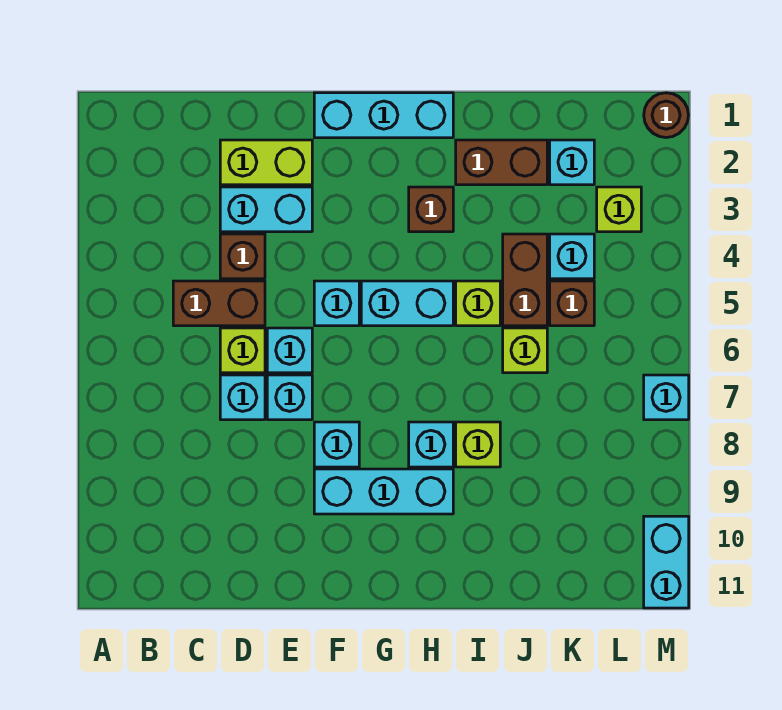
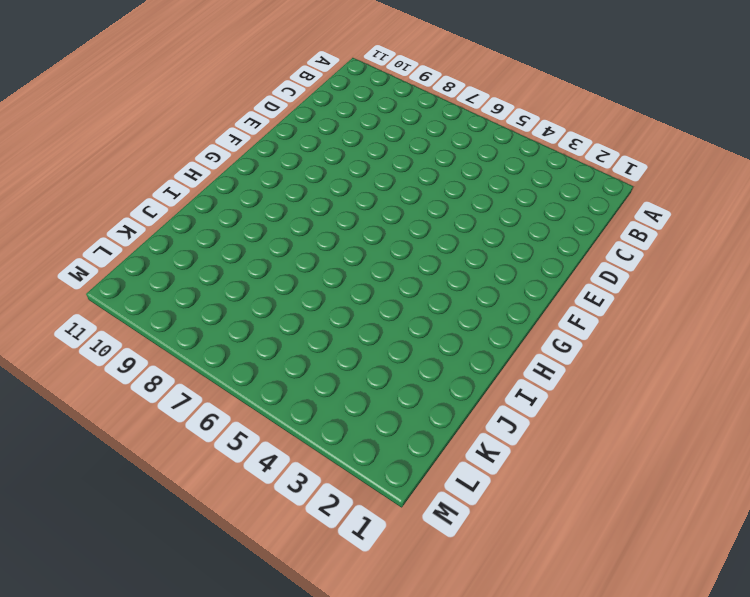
none -> brown 1x2 brick [173,281,265,326]
none -> lime 1x2 brick [220,140,312,185]
none -> cyan 1x2 brick [220,187,312,232]

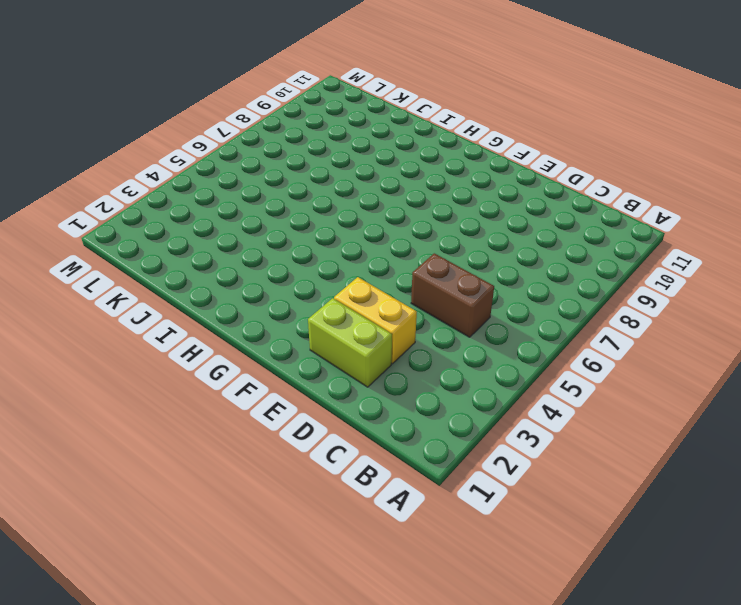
yellow 1x2 brick [334,277,417,364] -> cyan 1x2 brick [220,187,312,232]
none -> brown 1x1 brick [220,234,265,279]
none -> lime 1x1 brick [220,328,265,373]
none -> cyan 1x1 brick [220,375,265,420]

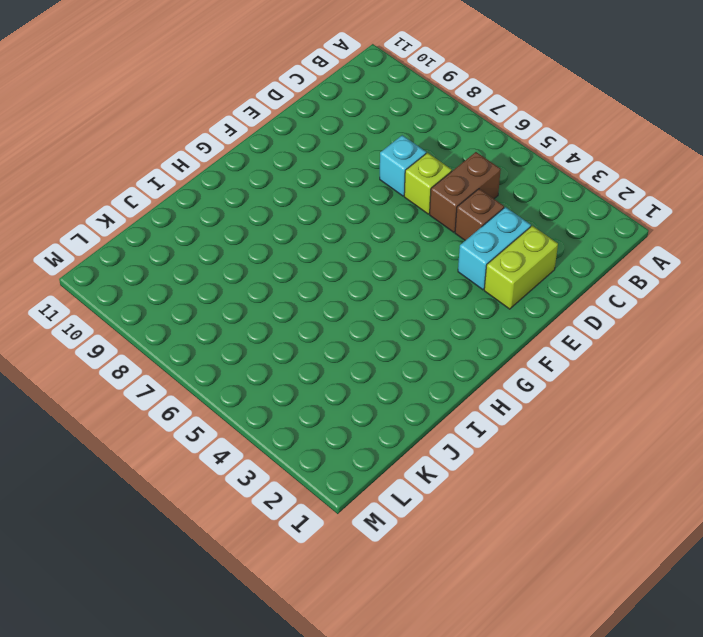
none -> cyan 1x1 brick [267,328,312,373]
none -> cyan 1x1 brick [267,375,312,420]
none -> cyan 1x3 brick [314,93,453,138]

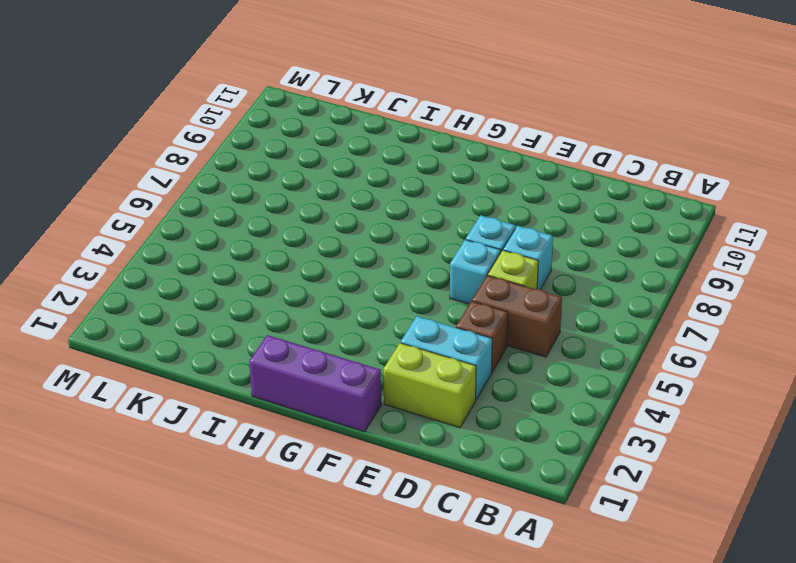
purple 1x3 brick [249,335,381,432] -> cyan 1x3 brick [314,93,453,138]
none -> cyan 1x1 brick [314,281,359,326]
none -> cyan 1x1 brick [314,422,359,467]
none -> cyan 1x3 brick [314,469,453,514]

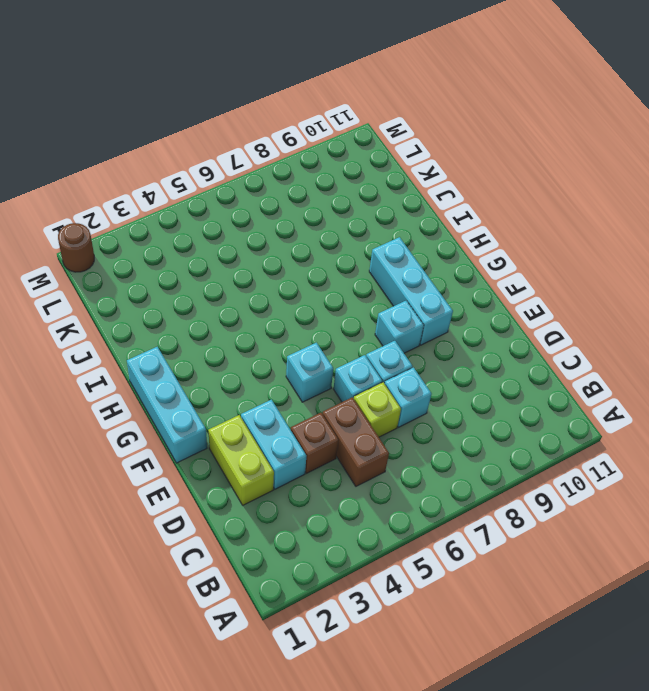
none -> cyan 1x2 brick [361,281,453,326]
none -> brown 1x1 brick [409,187,453,232]
none -> cyan 1x1 brick [409,422,453,467]

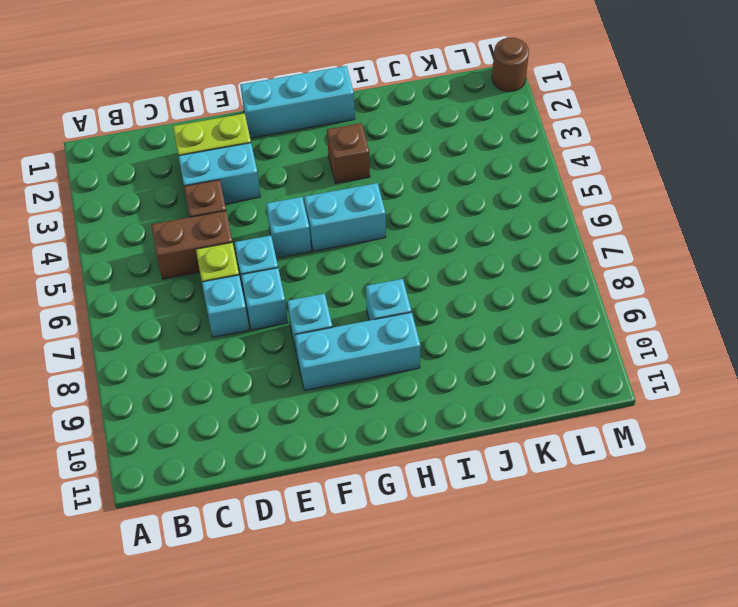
none -> brown 1x2 brick [456,140,547,185]
none -> lime 1x1 brick [456,281,500,326]
none -> lime 1x1 brick [456,422,500,467]

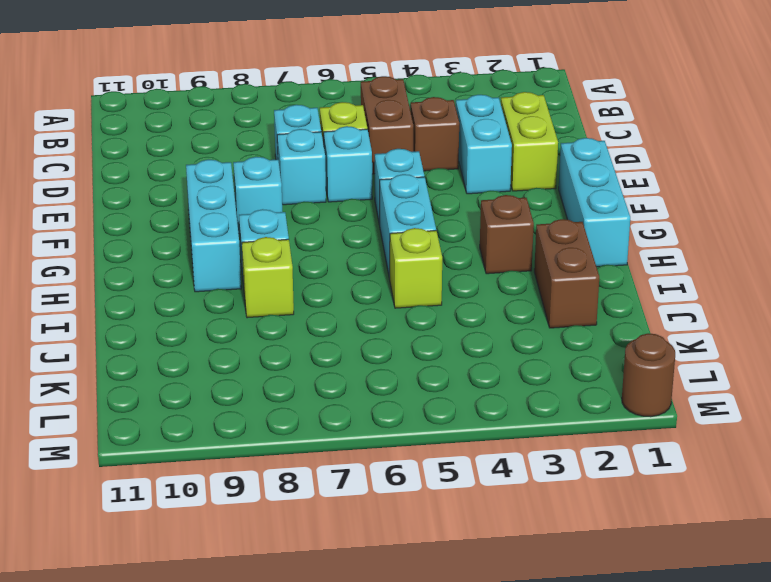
none -> brown 1x2 brick [503,234,547,326]
none -> lime 1x1 brick [503,328,547,373]
none -> cyan 1x1 brick [550,140,594,185]

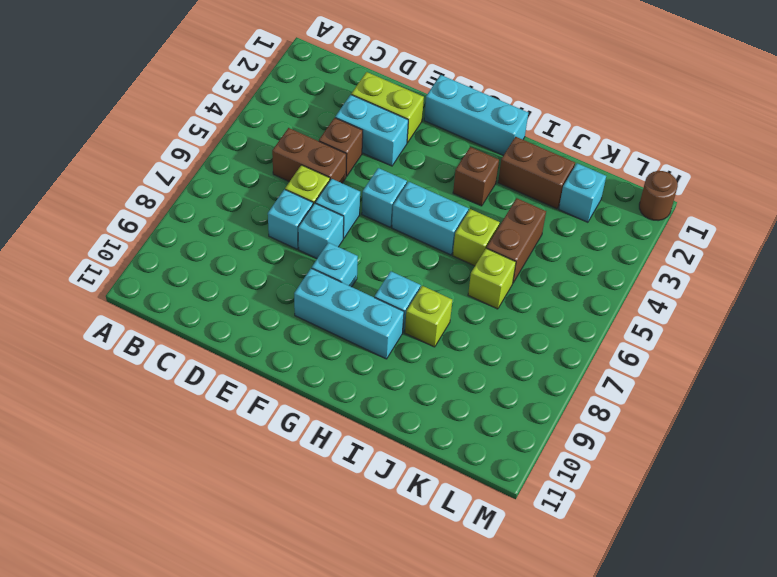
none -> cyan 1x1 brick [550,234,594,279]
none -> brown 1x1 brick [550,281,594,326]
none -> lime 1x1 brick [597,187,641,232]

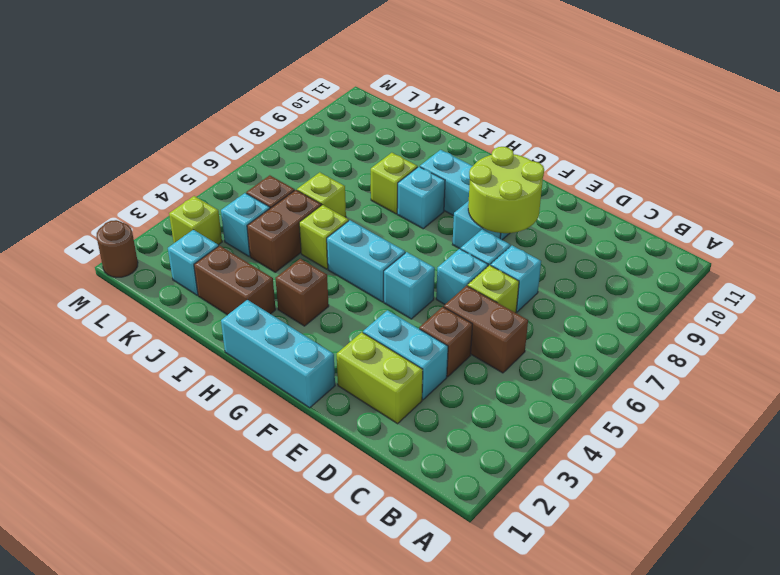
lime 2x2 round brick [468,147,544,233] -> none
none -> cyan 1x1 brick [644,375,689,420]
none -> cyan 1x2 brick [644,516,689,608]

